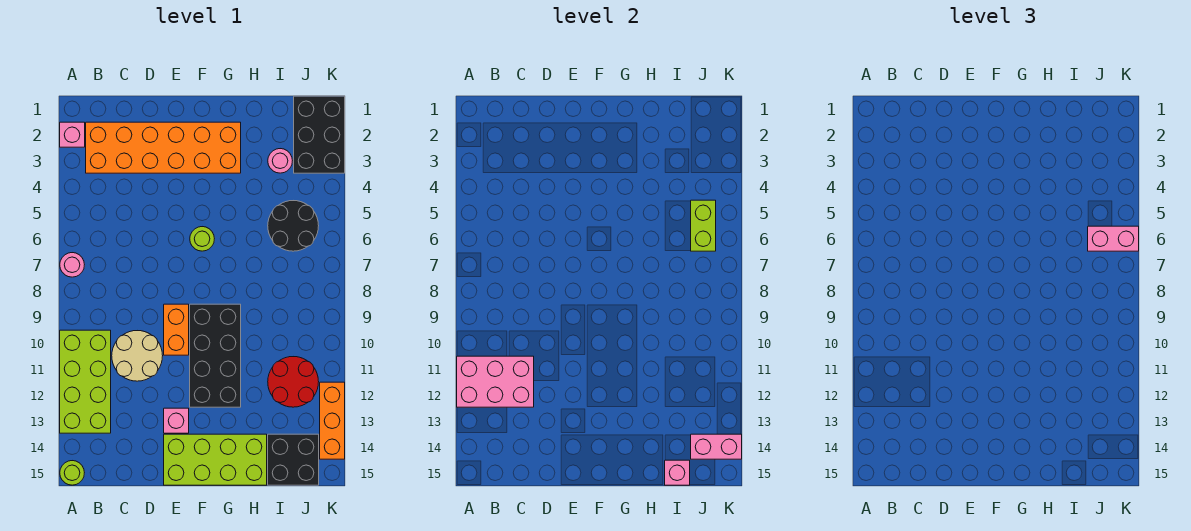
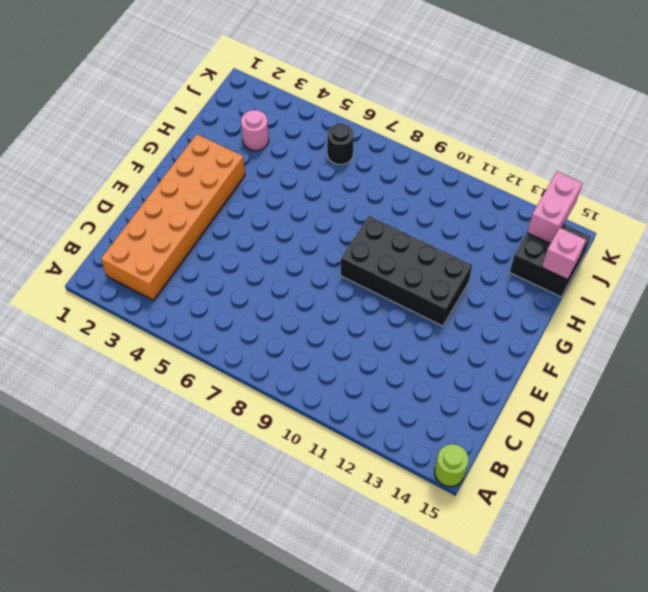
black 1x1 round brick [327,124,354,165] -> black 2x2 round brick [268,201,319,251]
none -> pink 1x1 brick [60,122,85,147]
none -> pink 1x1 round brick [60,253,84,277]
none -> lime 2x4 brick [60,330,111,433]

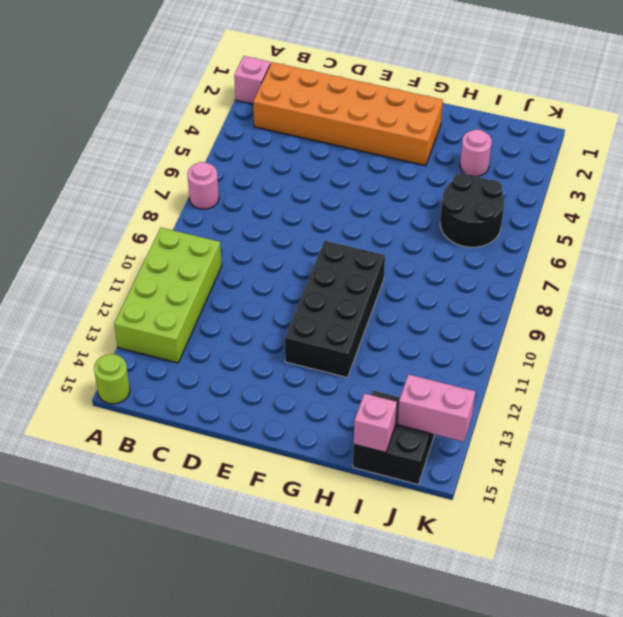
none -> tan 2x2 round brick [112,331,163,381]
none -> orange 1x2 brick [164,304,189,355]
none -> pink 1x1 brick [164,408,189,433]

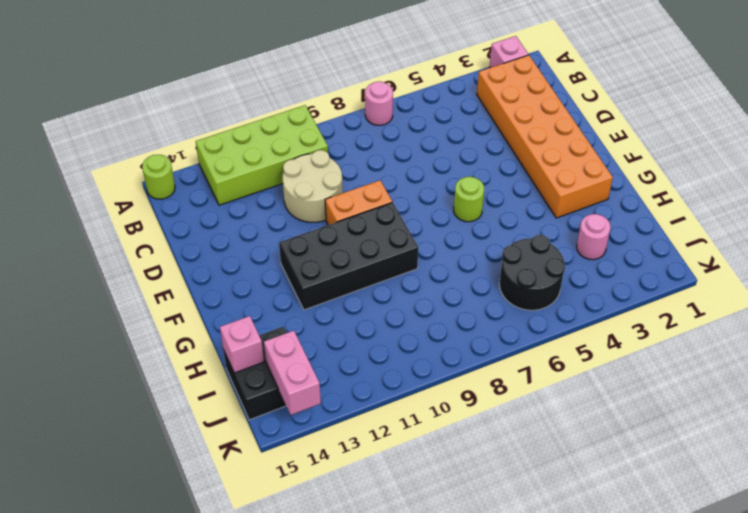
none -> pink 1x1 brick [164,408,189,433]
none -> lime 2x4 brick [164,434,267,485]
none -> red 2x2 round brick [268,357,319,407]

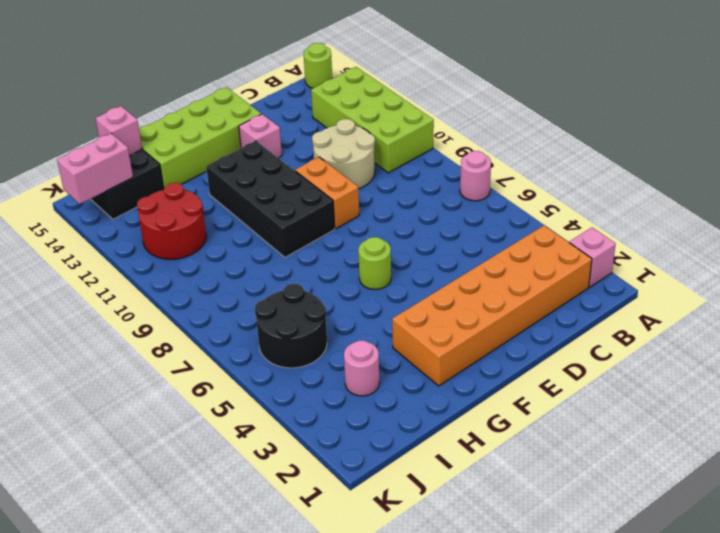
none -> black 2x3 brick [294,96,345,173]
none -> orange 1x3 brick [320,382,345,459]
none -> pink 2x3 brick [457,356,534,407]

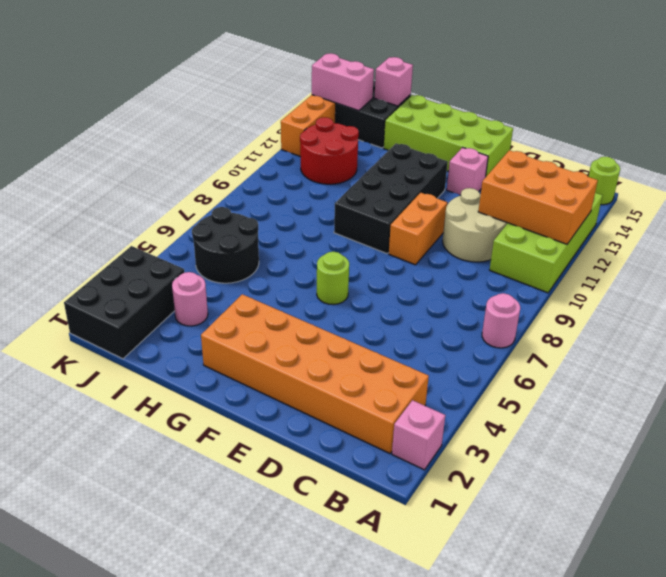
orange 2x3 brick [478,150,598,244] -> pink 2x3 brick [457,356,534,407]
none -> lime 1x2 brick [691,200,716,251]
none -> pink 1x2 brick [1088,226,1139,251]

